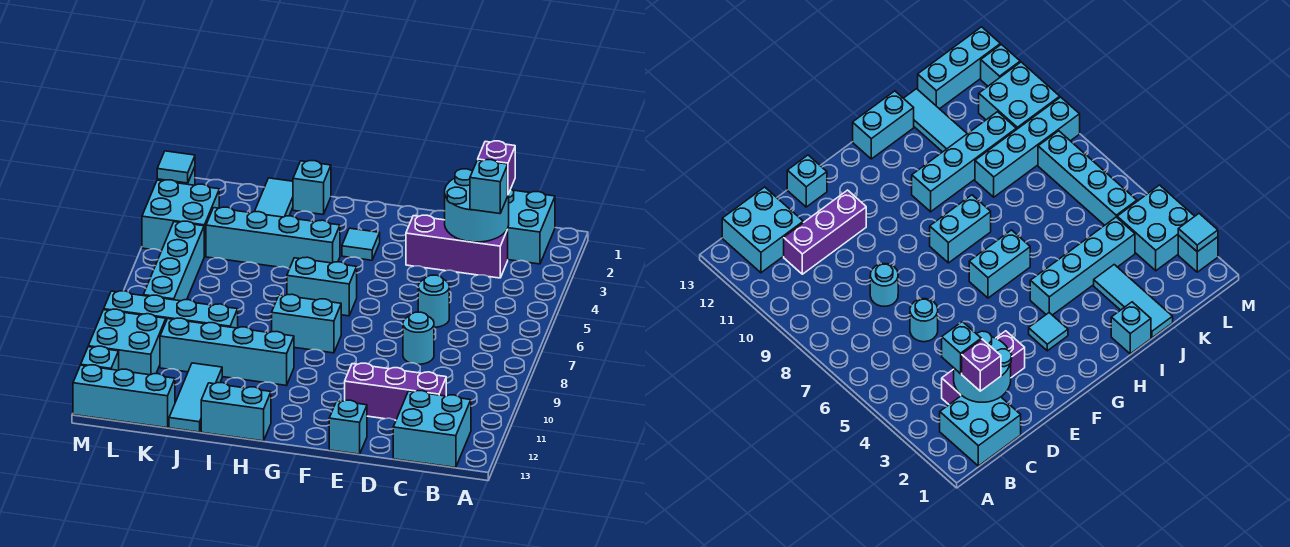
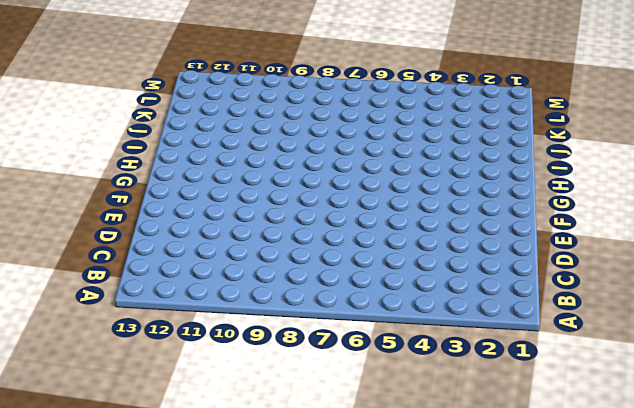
none -> cyan 2x2 brick [507,189,555,264]
none -> cyan 2x2 brick [393,391,471,468]
none -> purple 1x3 brick [406,215,508,278]

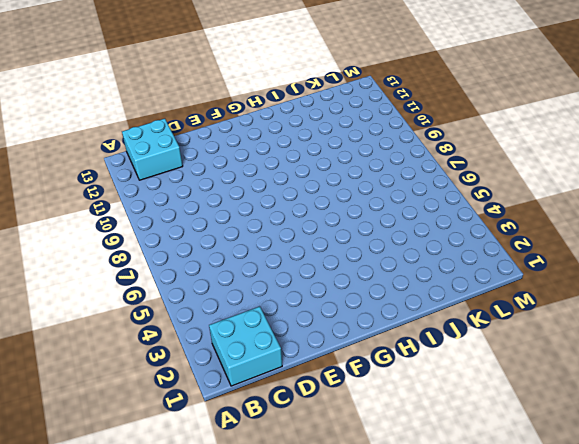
none -> purple 1x3 brick [406,215,508,278]
none -> purple 1x3 brick [345,363,446,420]
none -> cyan 1x1 round brick [418,275,449,327]

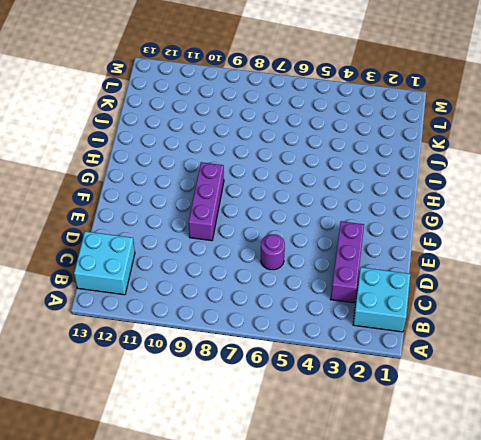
purple 1x1 round brick [261,234,285,270] -> cyan 1x1 round brick [418,275,449,327]
purple 1x3 brick [188,162,224,241] -> purple 1x3 brick moved to [345,363,446,420]
none -> cyan 1x1 round brick [403,312,434,364]
none -> cyan 1x1 brick [329,400,367,454]
none -> cyan 1x1 tile [342,228,380,260]

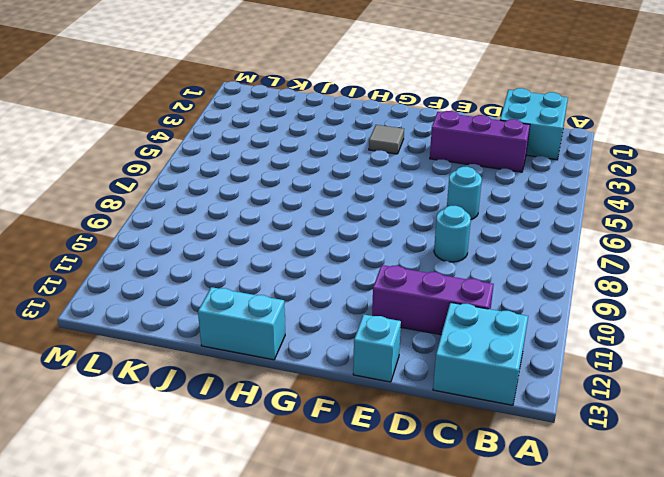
grey 1x1 tile [369,125,404,154] -> cyan 1x1 tile [342,228,380,260]
none -> cyan 1x2 brick [287,257,357,316]
none -> cyan 1x2 brick [272,294,341,353]
none -> cyan 1x4 brick [206,207,340,269]

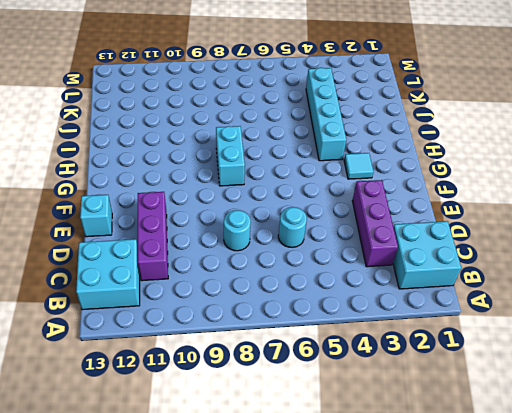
none -> cyan 1x2 brick [287,257,357,316]
none -> cyan 1x4 brick [160,318,294,386]
none -> cyan 1x2 brick [201,383,271,441]

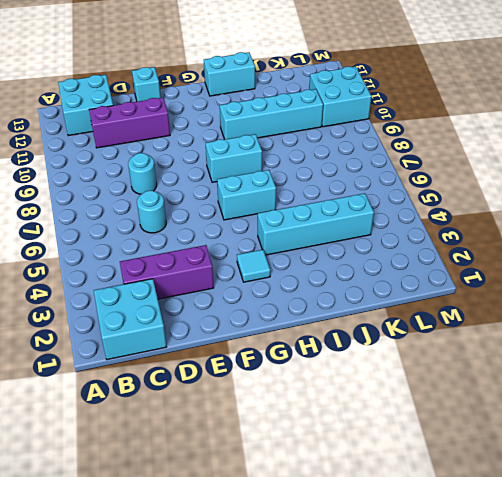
none -> cyan 1x1 brick [293,161,331,214]
none -> cyan 1x3 tile [254,178,293,217]
none -> cyan 1x4 brick [104,291,238,328]

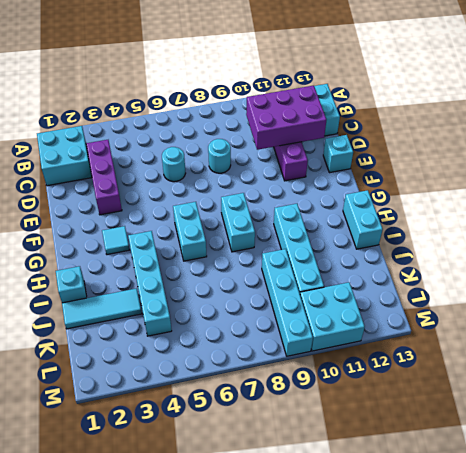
purple 2x3 brick [246,86,326,150] -> none
none -> cyan 1x3 tile [169,363,222,432]
none -> cyan 1x3 brick [73,365,175,428]
none -> cyan 2x2 brick [142,180,219,257]

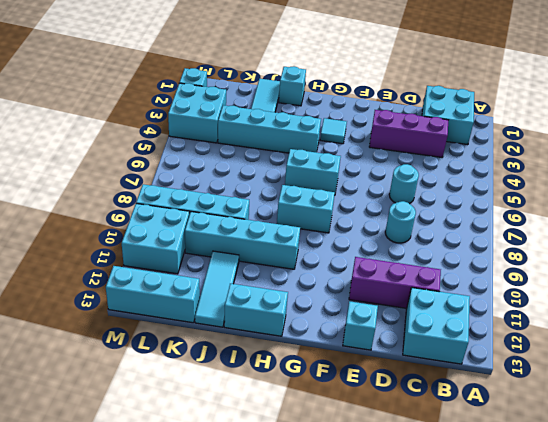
none -> cyan 1x4 brick [143,221,204,301]
none -> cyan 1x1 brick [81,346,119,370]
none -> cyan 2x2 round brick [445,169,509,242]

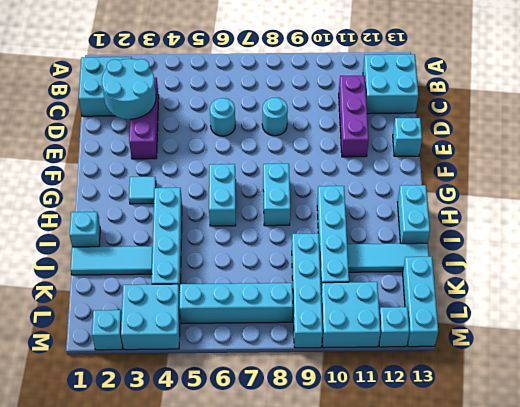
none -> cyan 1x1 tile [157,151,195,183]
none -> purple 1x1 brick [478,141,515,195]
none -> cyan 1x1 brick [470,160,508,214]

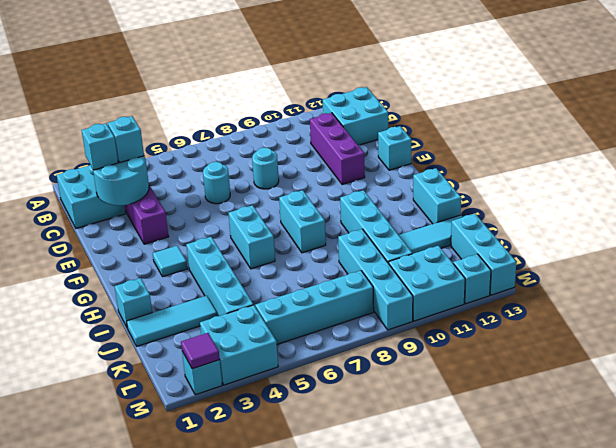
cyan 1x1 brick [82,123,118,170] -> purple 1x1 brick [478,141,515,195]
purple 1x1 tile [181,333,220,369] -> cyan 1x1 tile [157,151,195,183]

